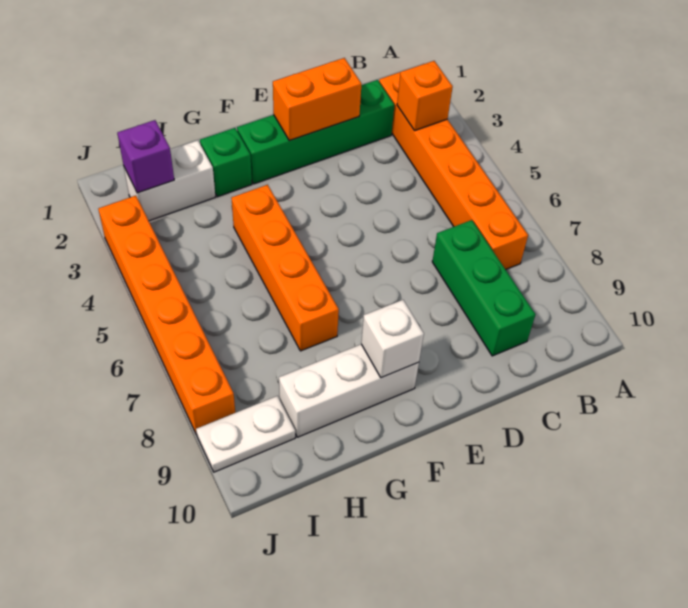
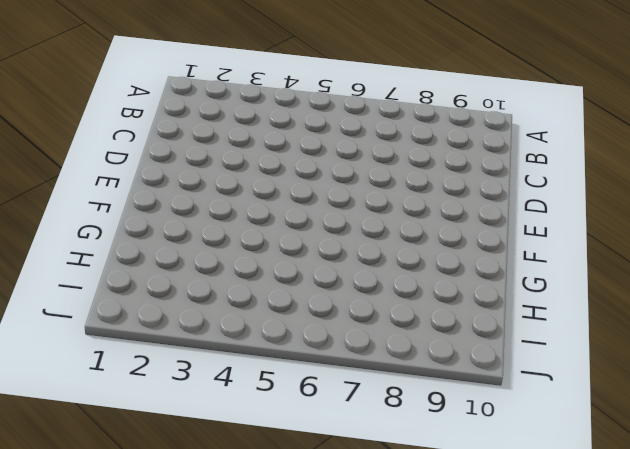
none -> orange 1x6 brick [379,72,528,270]
none -> green 1x4 brick [237,80,394,184]
none -> green 1x3 brick [432,220,535,356]

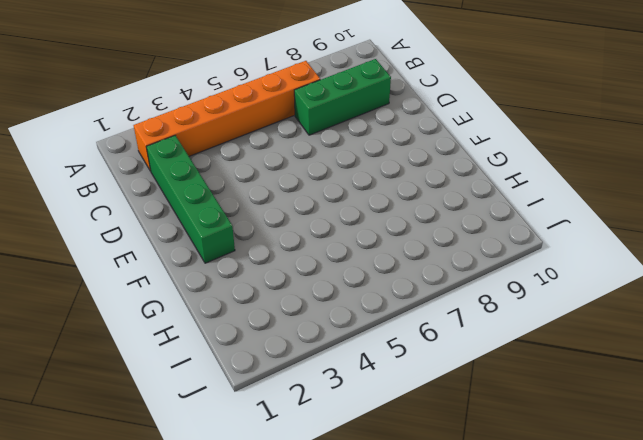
none -> white 1x3 brick [279,344,419,437]
none -> green 1x1 brick [200,128,252,197]
none -> orange 1x4 brick [231,185,339,351]

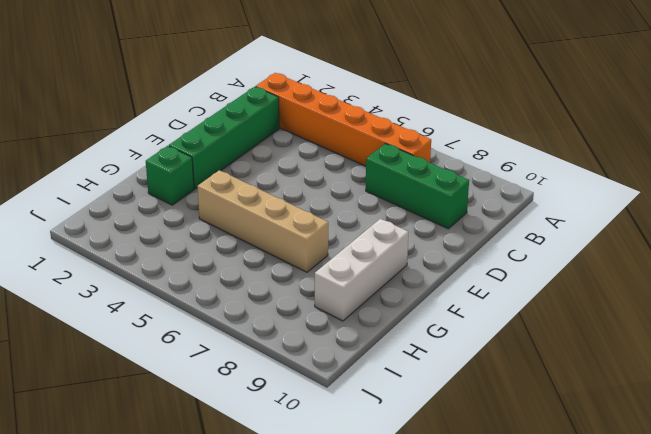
tan 1x4 brick [197,170,328,272] -> orange 1x4 brick [231,185,339,351]
none -> white 1x2 brick [124,140,215,221]
none -> white 1x2 plate [196,396,295,472]
none -> orange 1x6 brick [99,196,235,435]

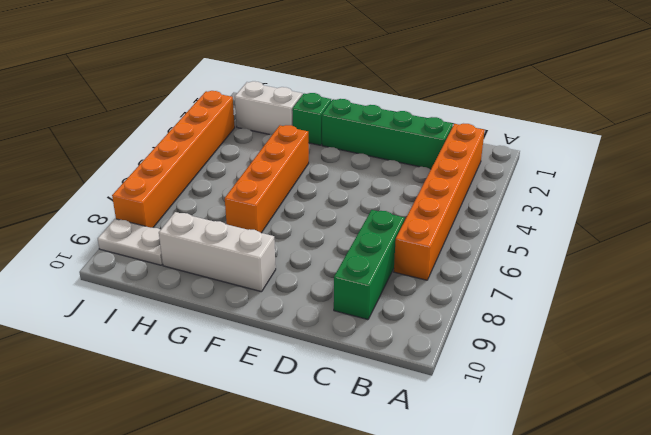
none -> orange 1x1 brick [397,61,453,131]
none -> orange 1x2 brick [273,58,361,141]
none -> white 1x1 brick [361,300,424,378]

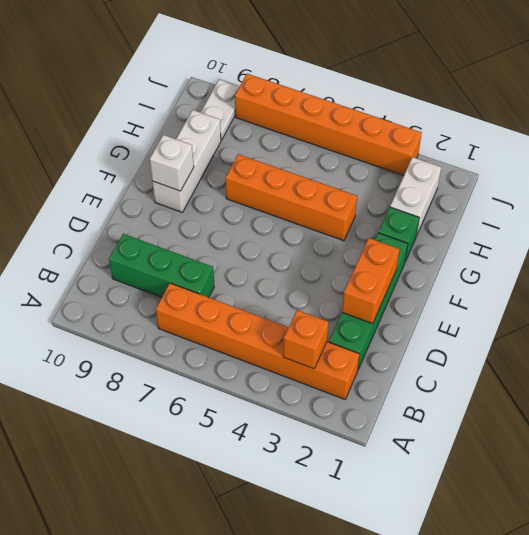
none -> purple 1x1 brick [117,120,174,193]

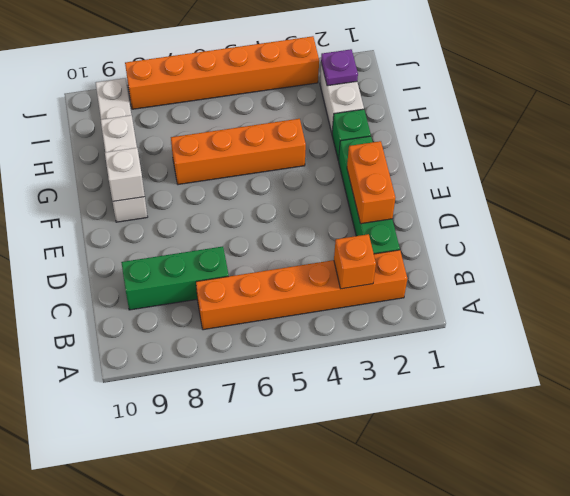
purple 1x1 plate [321,49,358,86] -> purple 1x1 brick [117,120,174,193]

